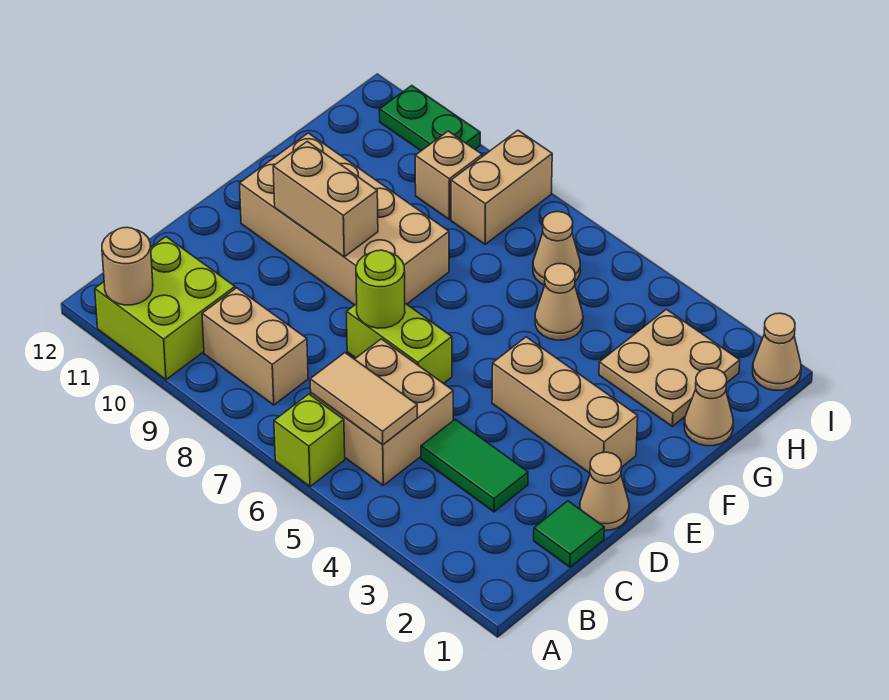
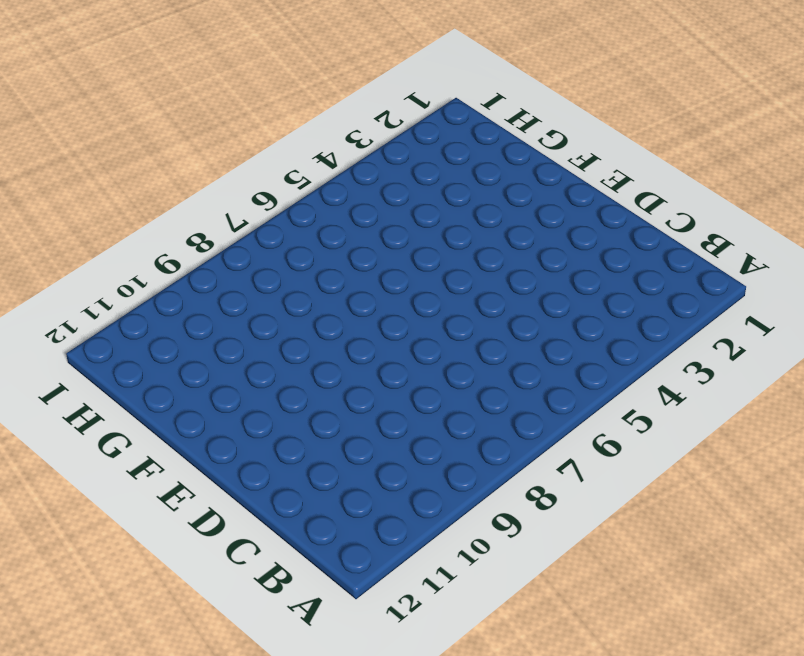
none -> lime 1x1 brick [274,394,345,487]
none -> lime 2x2 brick [95,237,235,380]
none -> tan 2x2 brick [311,339,453,485]

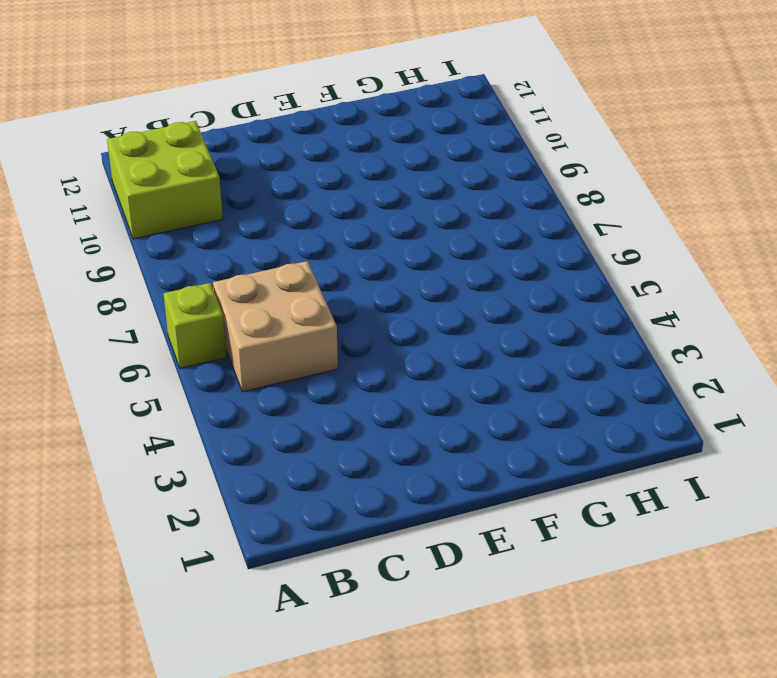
none -> tan 1x2 brick [202,288,308,405]
none -> green 1x1 tile [534,501,604,567]
none -> green 1x2 tile [421,420,528,512]

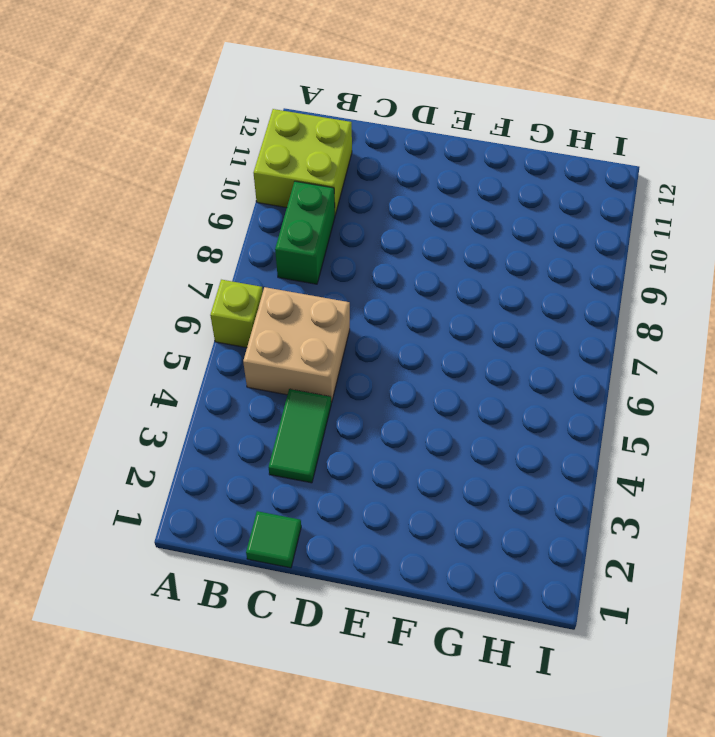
green 1x2 brick [275,181,335,284] -> tan 1x2 brick [202,288,308,405]
none -> tan 1x1 cone [580,452,629,531]
none -> lime 1x2 brick [346,304,452,383]
none -> tan 1x3 brick [492,337,638,473]

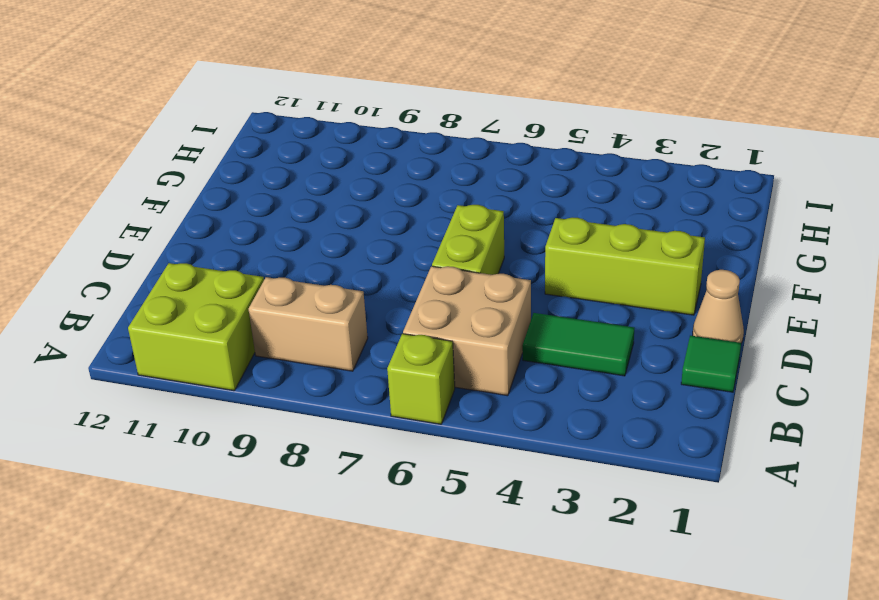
lime 1x2 brick [432,205,504,275] -> lime 1x2 brick turned to [346,304,452,383]
lime 1x3 brick [545,217,705,315] -> tan 1x3 brick [492,337,638,473]
none -> tan 2x4 brick [240,133,449,305]
none -> tan 1x1 cone [684,368,733,446]
none -> tan 2x2 plate [599,309,740,426]

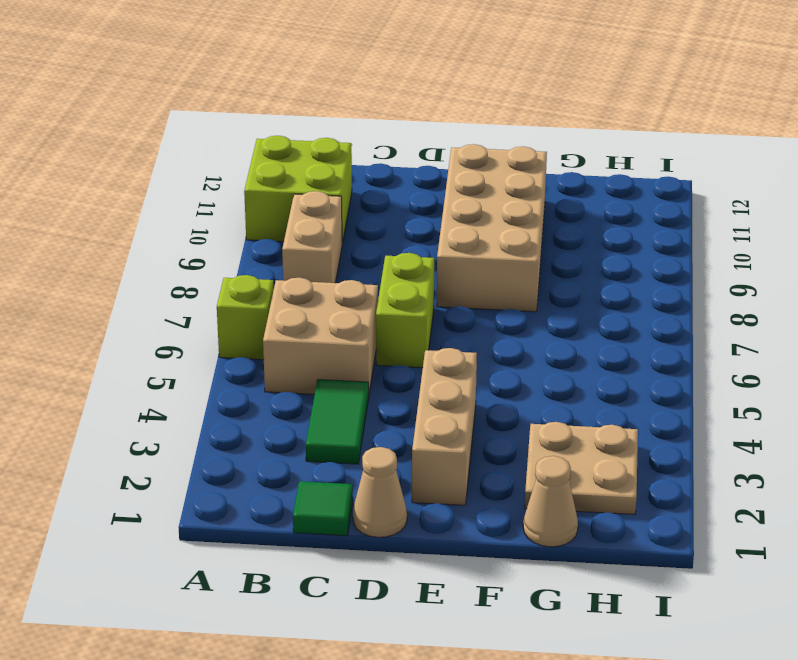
none -> tan 1x1 cone [535,264,583,340]
none -> tan 1x1 cone [533,212,580,285]
none -> tan 1x2 brick [451,130,552,244]

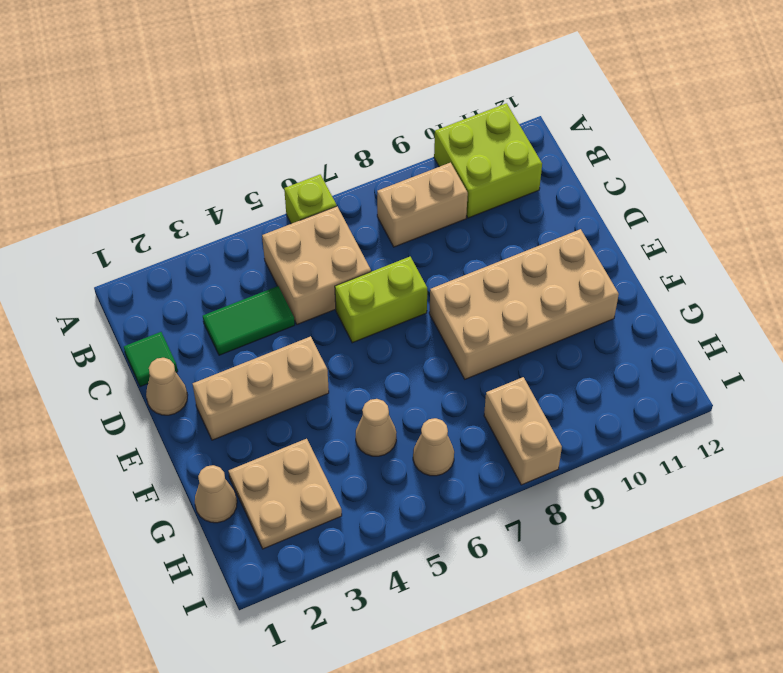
none -> tan 1x1 brick [415,131,482,219]
none -> tan 1x1 cone [753,313,801,390]
none -> green 1x2 plate [379,86,480,151]

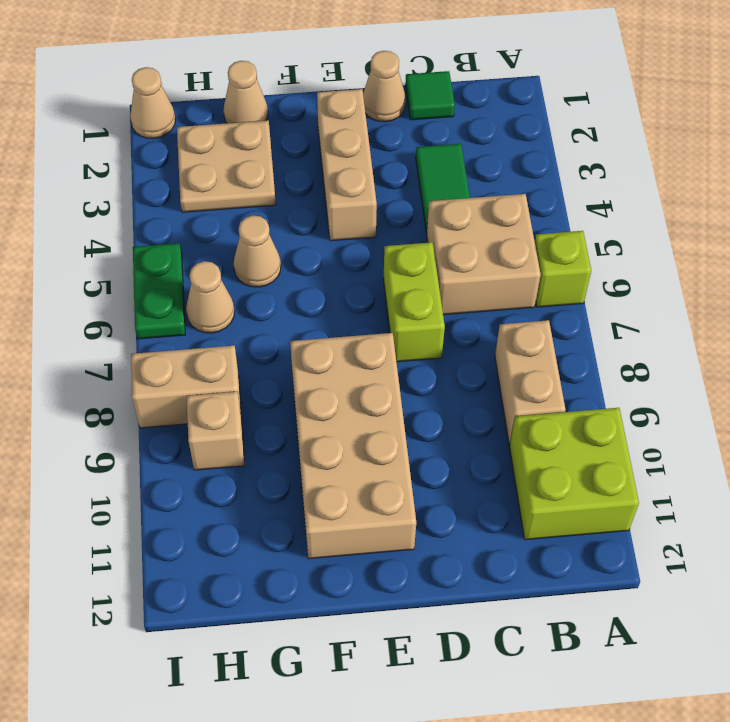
green 1x2 plate [133,243,185,339] -> green 1x2 plate moved to [379,86,480,151]
none -> tan 1x1 round brick [102,227,153,305]
none -> tan 1x2 tile [310,353,417,445]
none -> lime 1x1 round brick [356,250,405,328]

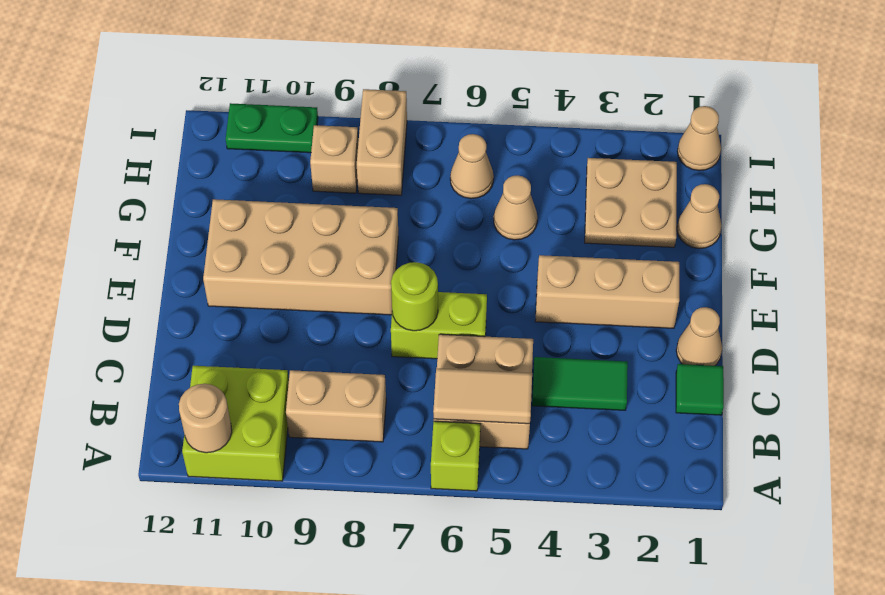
none -> tan 1x2 brick [273,141,378,257]

